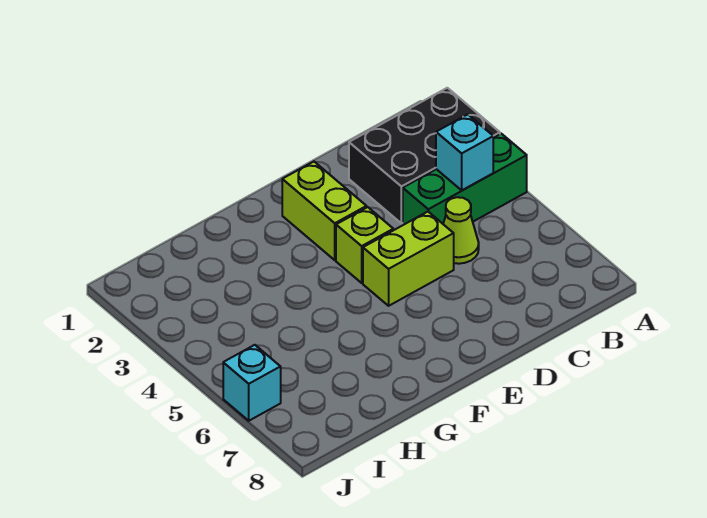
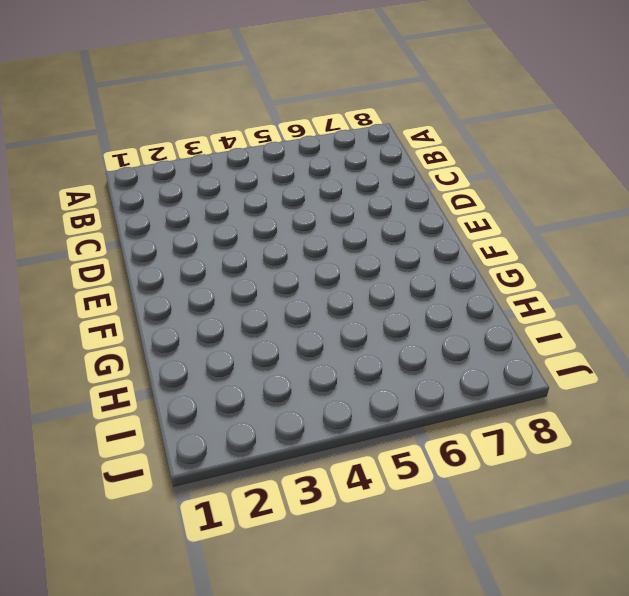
none -> black 2x3 brick [349,88,500,223]
none -> green 1x3 brick [403,134,527,225]

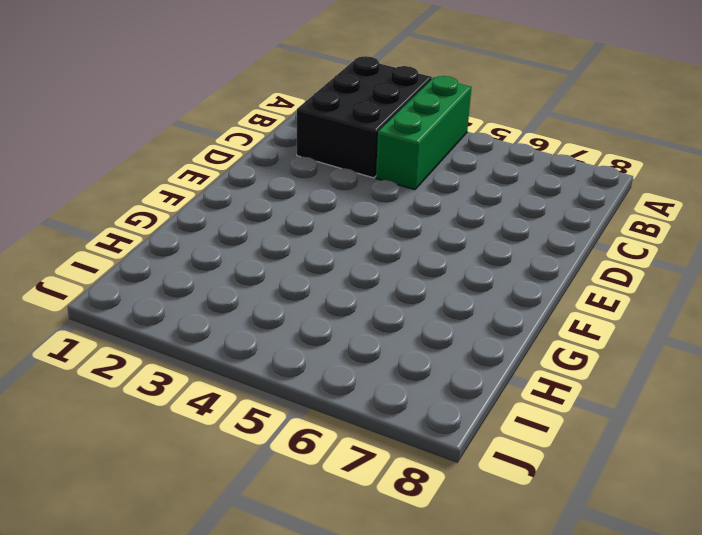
none -> lime 1x1 cone [443,197,479,264]
none -> lime 1x2 brick [363,212,454,306]

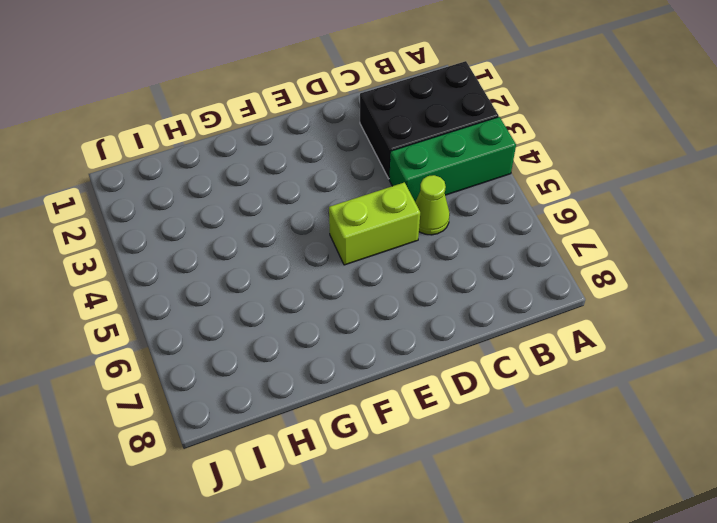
none -> lime 1x2 brick [282,162,367,260]
none -> lime 1x1 brick [336,207,393,283]

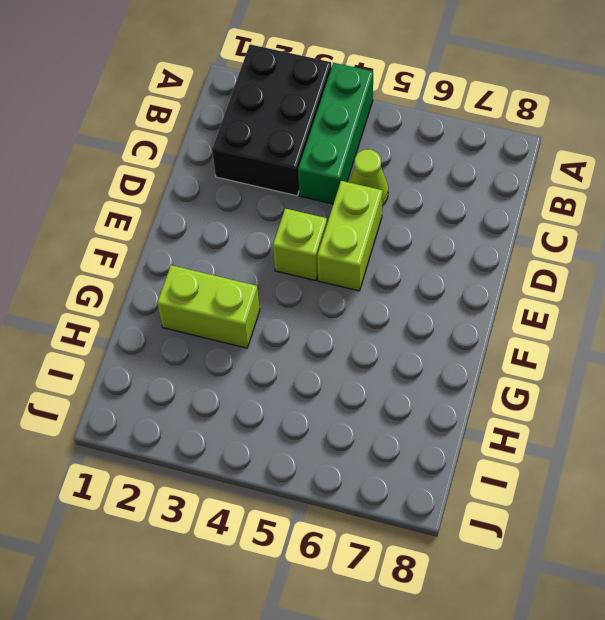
lime 1x2 brick [157,265,260,348] -> lime 1x2 brick moved to [282,162,367,260]
none -> cyan 1x1 brick [223,345,281,421]
none -> cyan 1x1 brick [436,114,493,190]

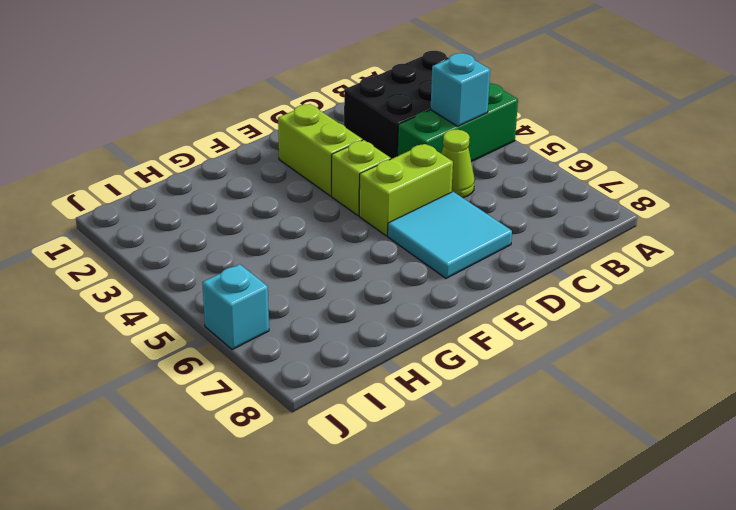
cyan 2x2 tile [388,192,512,278] -> none

